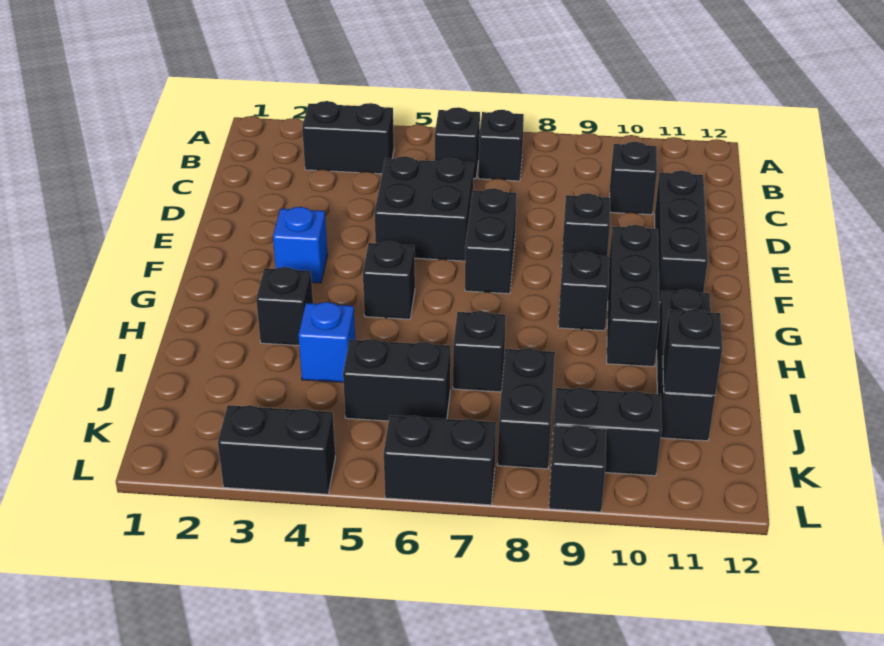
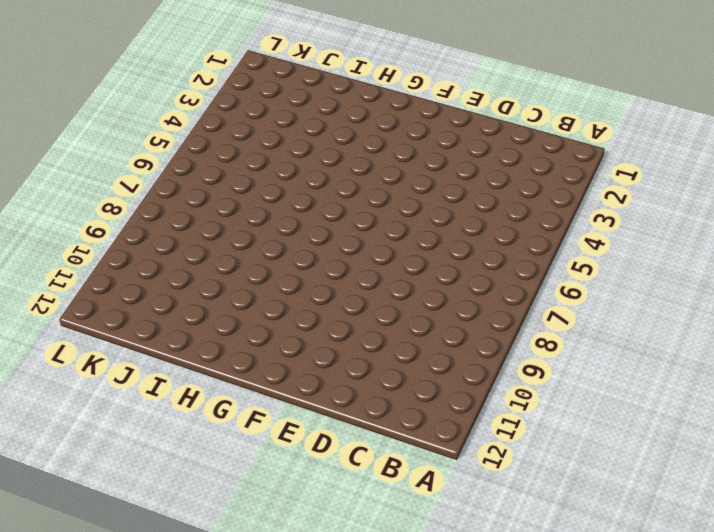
none -> black 1x2 brick [302,101,394,174]
none -> black 1x1 brick [435,107,480,179]
none -> black 1x1 brick [478,110,524,181]

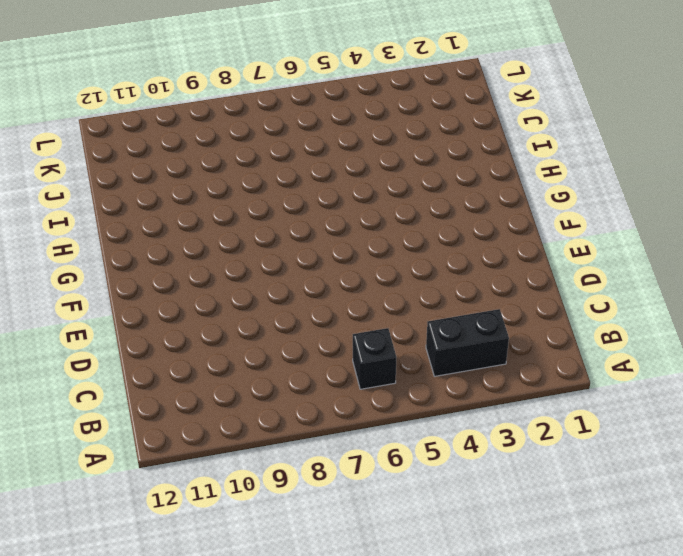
none -> black 1x1 brick [478,110,524,181]
none -> black 1x1 brick [610,142,657,215]
none -> black 2x2 brick [375,156,474,261]

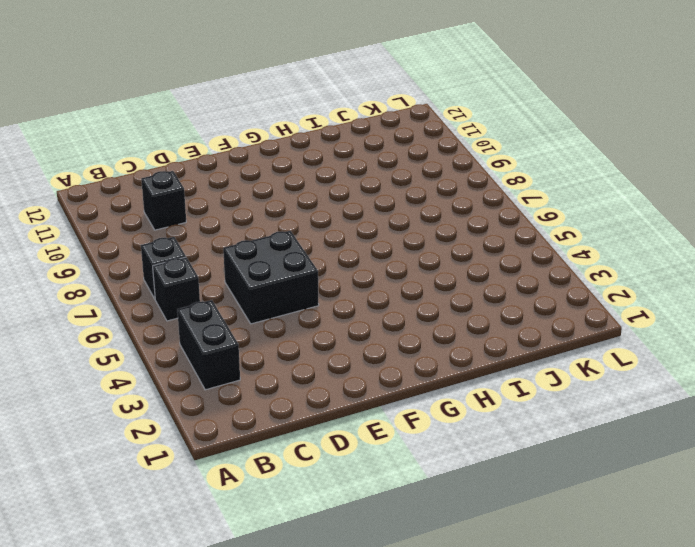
none -> black 1x3 brick [655,171,708,302]
none -> black 1x2 brick [465,188,517,294]
none -> black 1x1 brick [562,193,610,256]

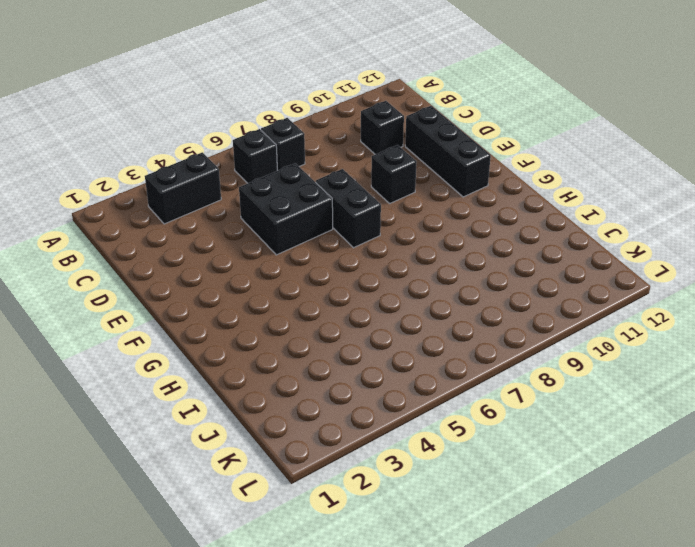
none -> blue 1x1 brick [273,207,327,283]
none -> black 1x3 brick [607,225,660,367]
none -> black 1x1 brick [363,242,415,319]

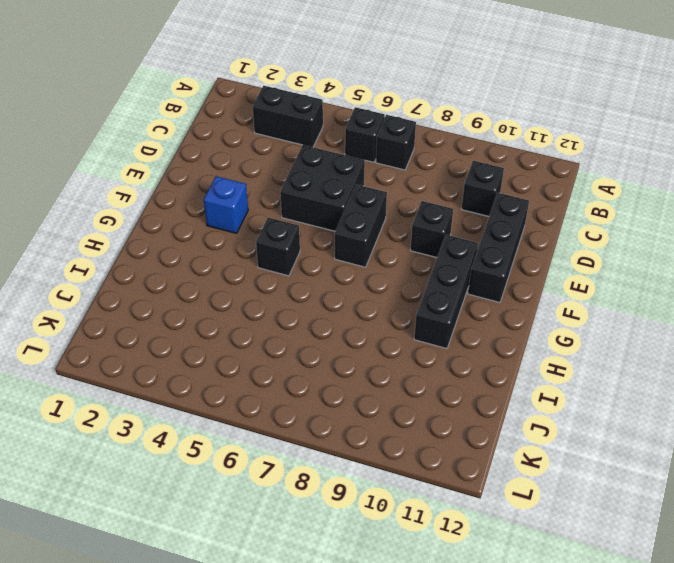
none -> black 1x1 brick [558,252,609,331]
none -> black 1x1 brick [256,267,313,345]
none -> black 1x3 brick [657,289,715,441]

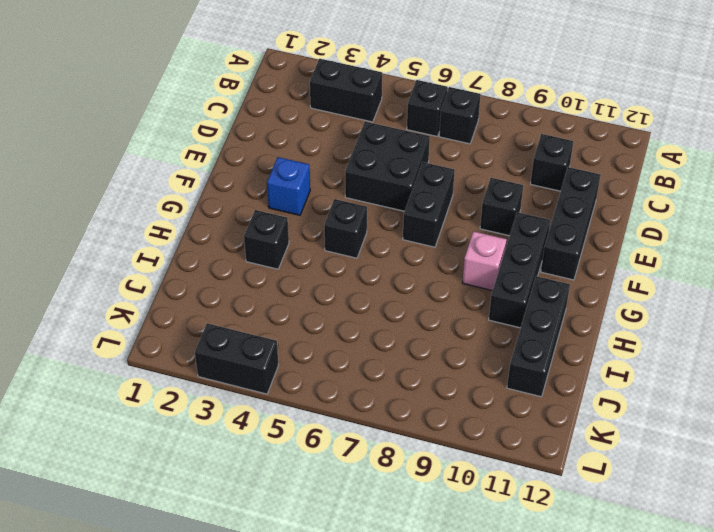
pink 1x1 brick [462,231,507,291] -> black 1x1 brick [558,252,609,331]
none -> blue 1x1 brick [298,302,355,382]
none -> black 1x1 brick [453,311,506,392]
none -> black 1x2 brick [343,339,451,421]

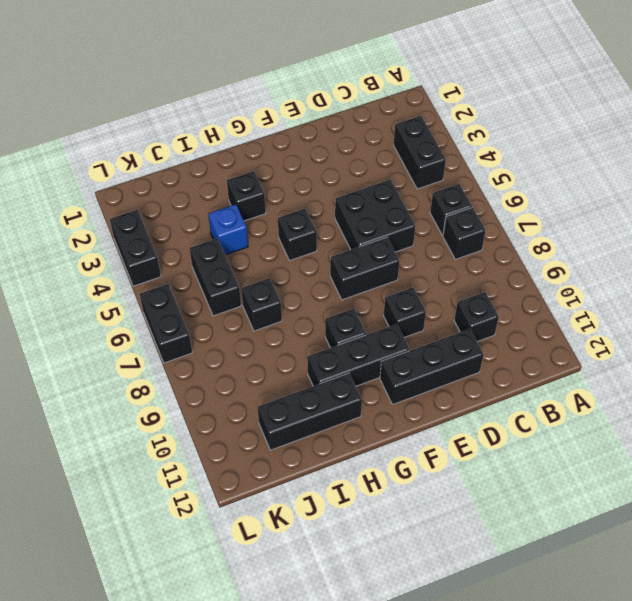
none -> blue 1x1 brick [273,207,327,283]
none -> black 1x2 brick [497,348,555,469]
none -> black 1x2 brick [551,388,662,476]

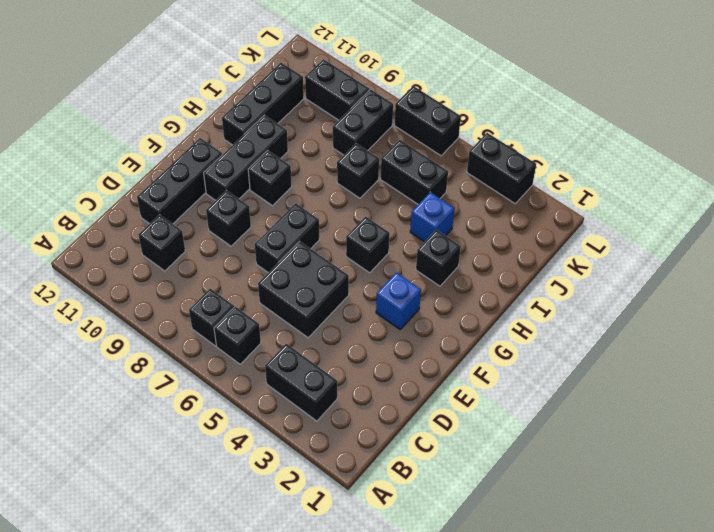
none -> black 1x1 brick [549,426,606,512]
none -> black 1x1 brick [663,309,723,395]

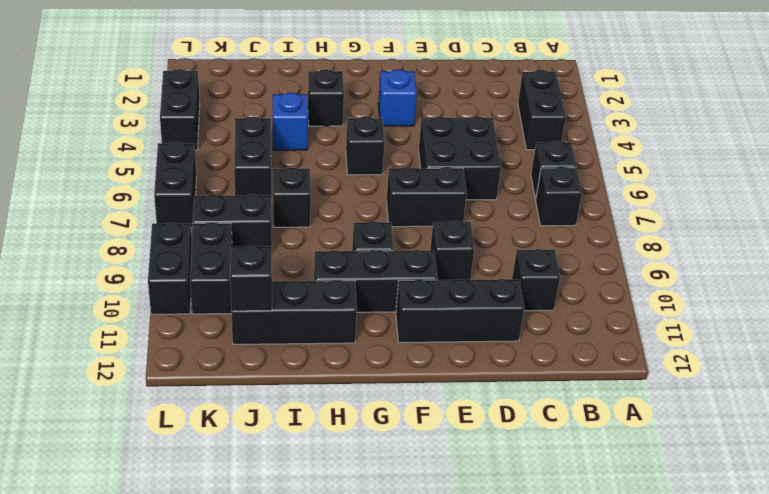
black 1x2 brick [148,223,192,314] -> black 1x1 brick [549,426,606,512]

